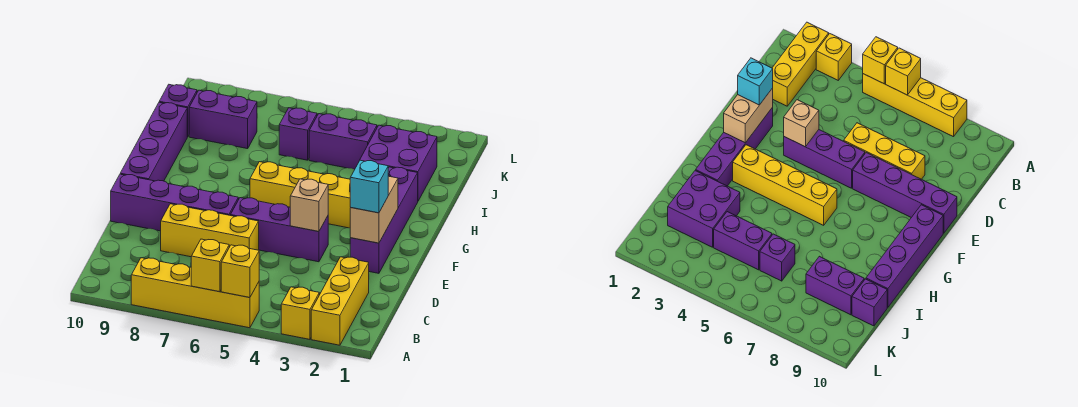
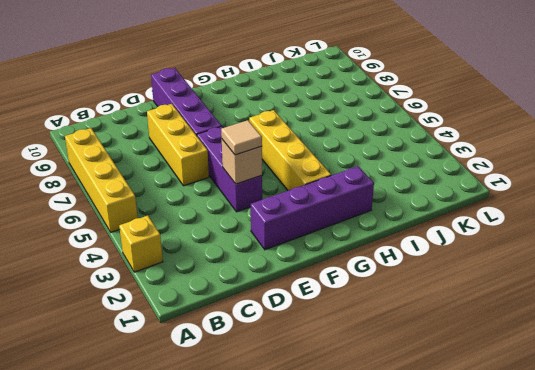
tan 1x1 tile [221,120,262,155] -> none
none -> yellow 1x3 brick [311,257,369,345]
none -> purple 1x4 brick [120,102,187,181]
none -> purple 2x2 brick [360,125,437,201]

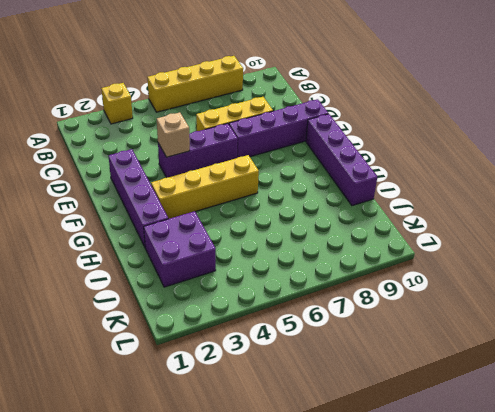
none -> yellow 1x3 brick [311,257,369,345]
none -> purple 1x2 brick [309,114,377,169]
none -> purple 1x1 brick [279,108,317,160]

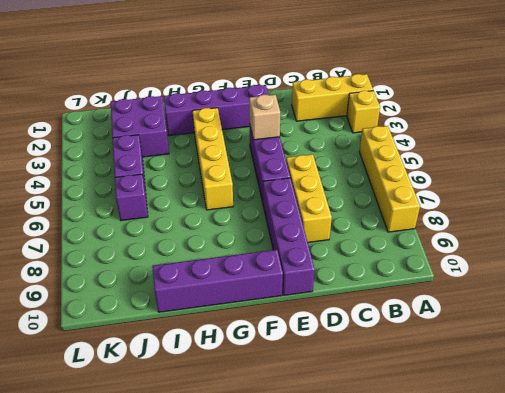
none -> purple 1x2 brick [189,90,257,149]
none -> purple 1x1 brick [159,85,197,137]
none -> yellow 1x1 brick [221,245,259,298]

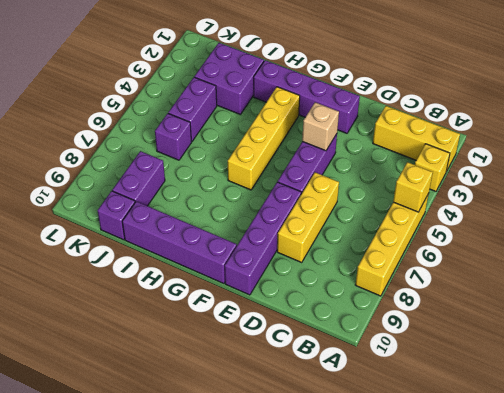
none -> yellow 1x1 brick [191,239,229,292]
none -> tan 1x2 brick [350,176,398,243]
none -> cyan 1x1 brick [350,160,388,213]

